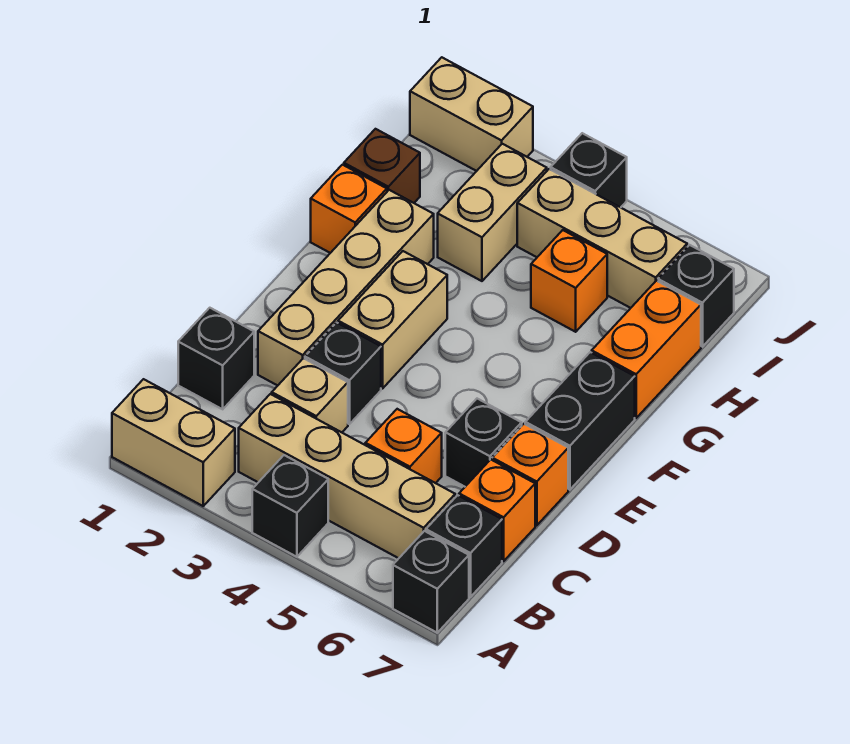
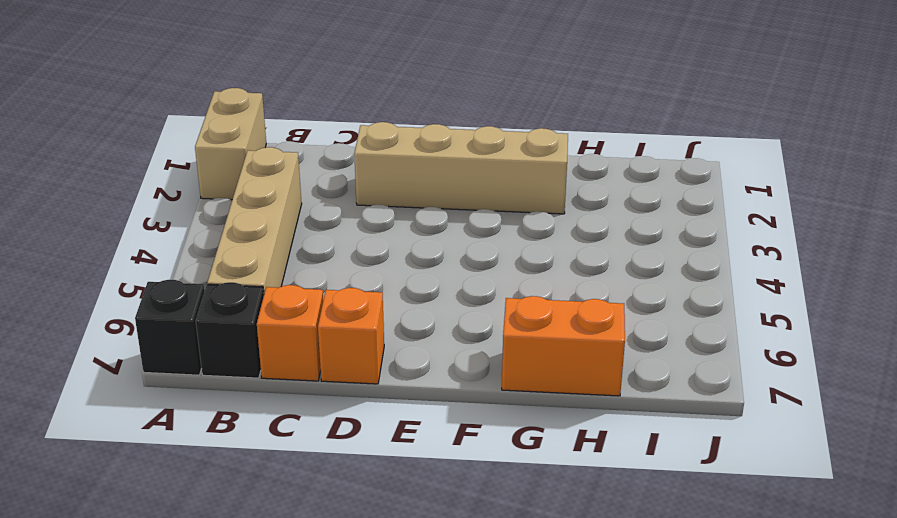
none -> black 1x1 brick [252,455,328,557]
none -> black 1x1 brick [178,308,254,409]
none -> tan 1x1 brick [272,358,348,432]

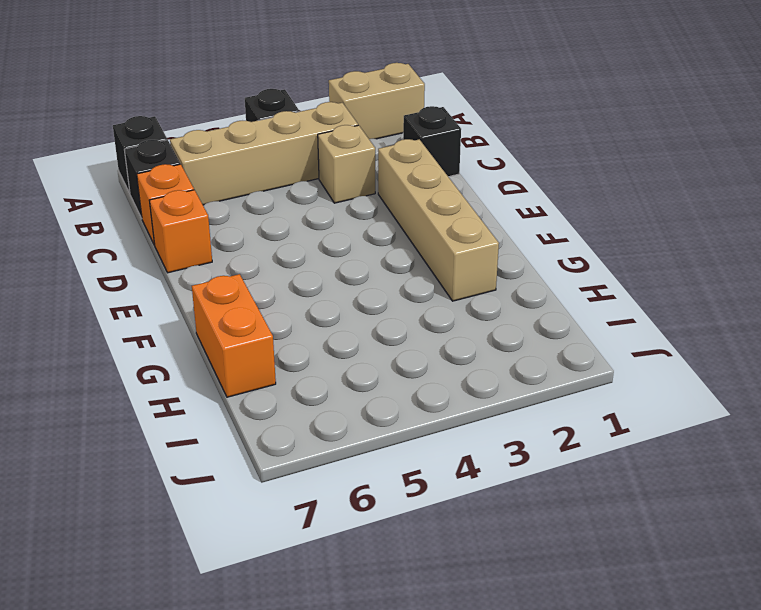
none -> orange 1x1 brick [365,409,442,483]
none -> black 1x1 brick [305,323,381,424]
none -> black 1x1 brick [445,399,522,487]

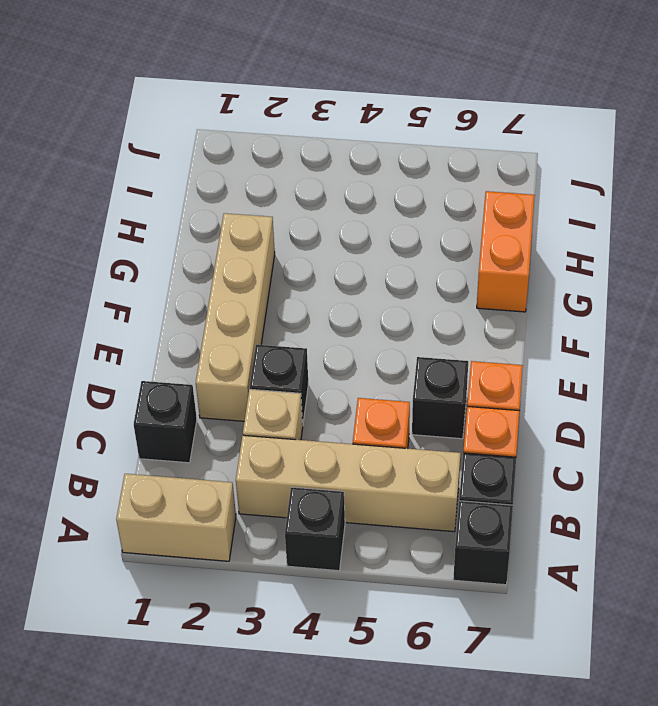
none -> tan 1x2 brick [338,251,447,388]
none -> black 1x2 brick [525,352,635,490]
none -> orange 1x1 brick [311,165,387,253]

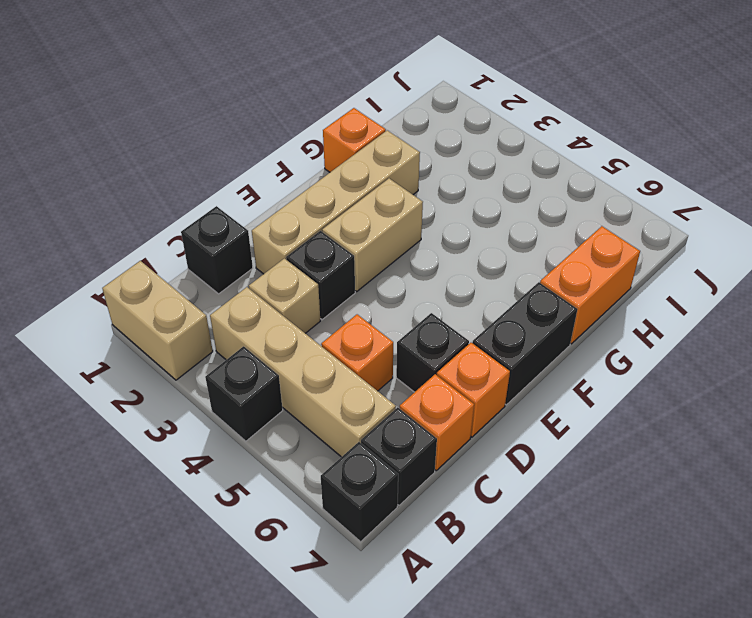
none -> brown 1x1 brick [344,129,420,203]
none -> tan 1x2 brick [438,144,547,281]
none -> orange 1x1 brick [531,230,607,332]

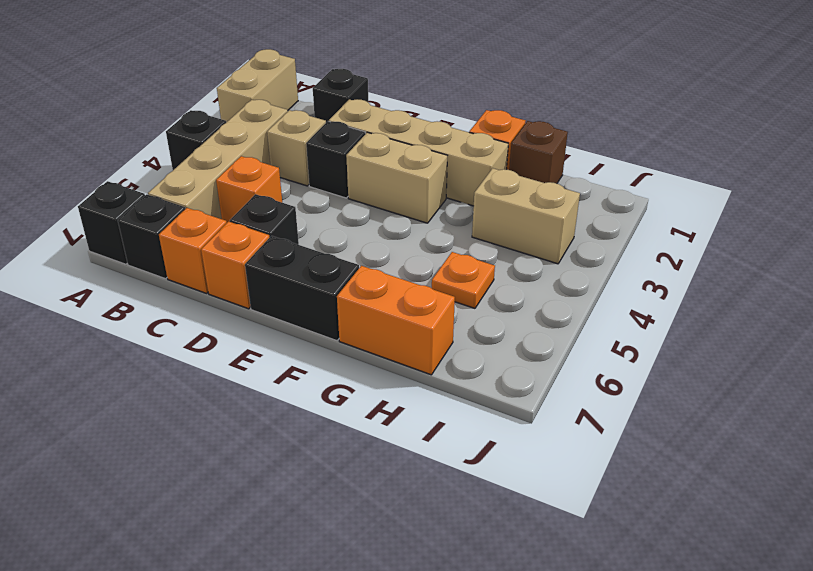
orange 1x1 plate [432,252,495,308] -> orange 1x1 brick [531,230,607,332]
none -> tan 1x3 brick [517,169,687,308]
none -> black 1x1 brick [658,245,734,347]
none -> tan 1x2 brick [410,57,533,171]

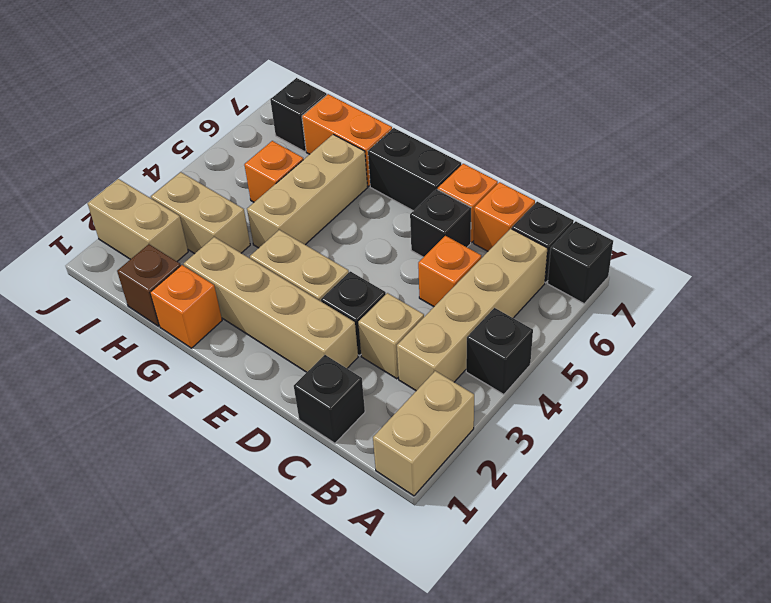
tan 1x3 brick [247,134,368,248] -> tan 1x3 brick moved to [517,169,687,308]
tan 1x2 brick [88,179,188,261] -> tan 1x2 brick turned to [410,57,533,171]
none -> black 1x1 brick [551,133,627,207]

